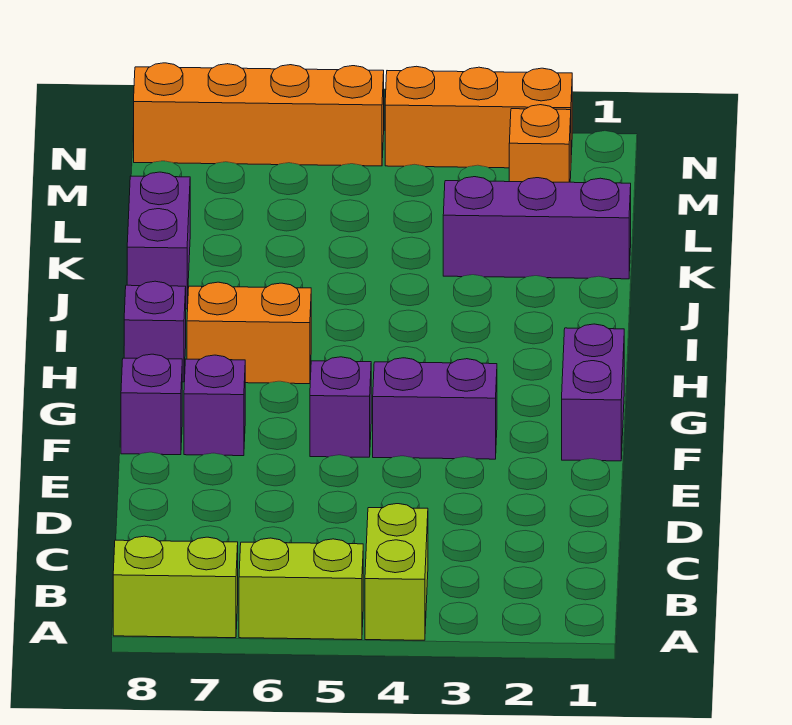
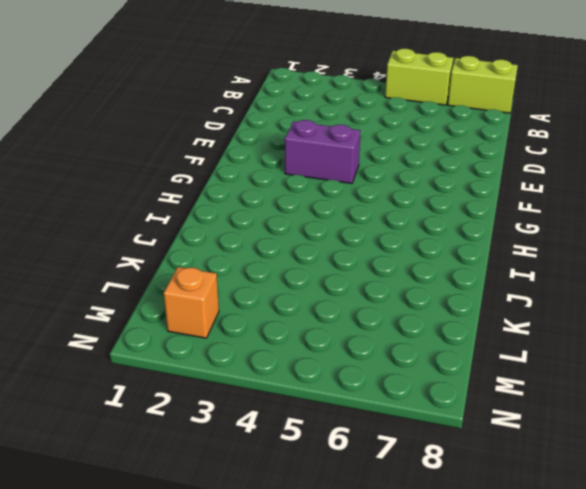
none -> lime 1x2 brick [365,504,428,640]
none -> purple 1x2 brick [562,324,624,461]
none -> purple 1x1 brick [310,357,371,457]

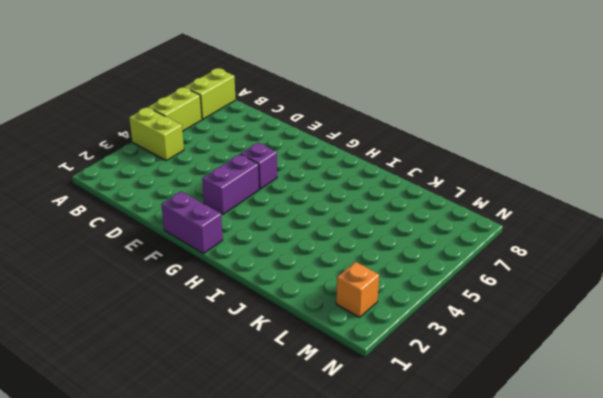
none -> purple 1x1 brick [184,355,245,456]
none -> purple 1x1 brick [121,354,182,455]
none -> orange 1x2 brick [187,282,311,384]

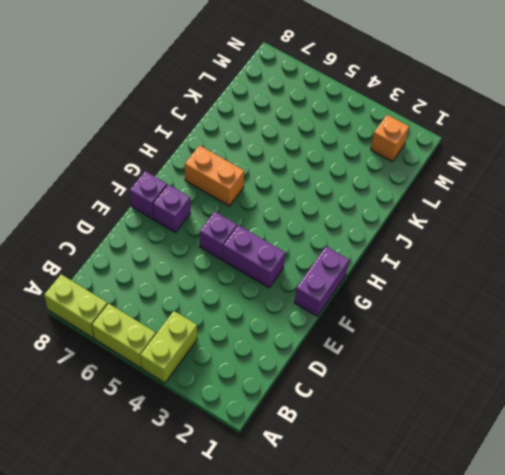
none -> purple 1x1 brick [124,281,186,382]
none -> purple 1x2 brick [127,172,190,309]
none -> purple 1x3 brick [443,177,631,279]

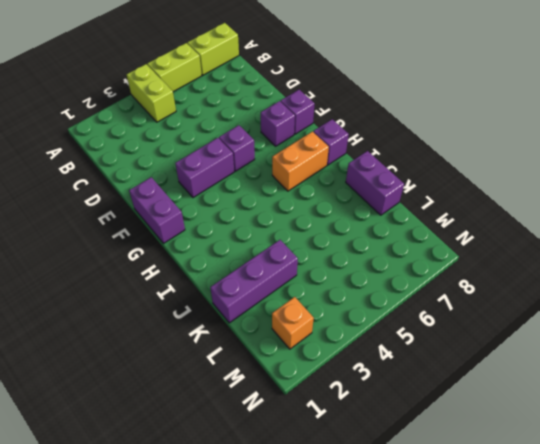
none -> orange 1x3 brick [385,66,572,168]
none -> orange 1x4 brick [134,63,384,166]

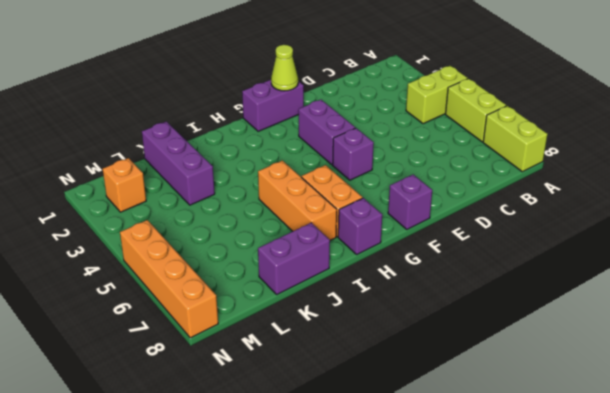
lime 1x1 cone [271,45,298,91] -> none
orange 1x3 brick [258,160,337,240] -> orange 1x3 brick moved to [385,66,572,168]
none -> purple 1x1 brick [184,355,245,456]

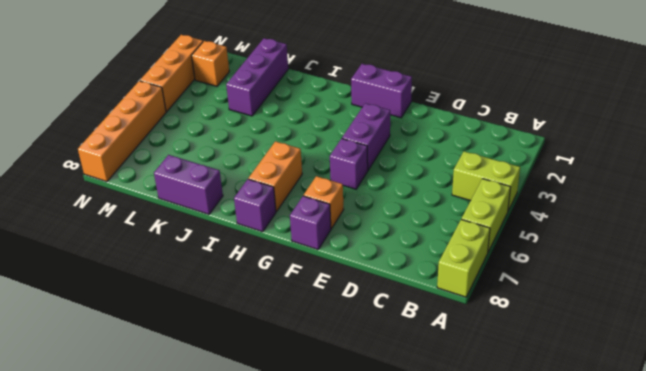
orange 1x1 brick [304,176,344,229] -> purple 1x1 brick [184,355,245,456]

